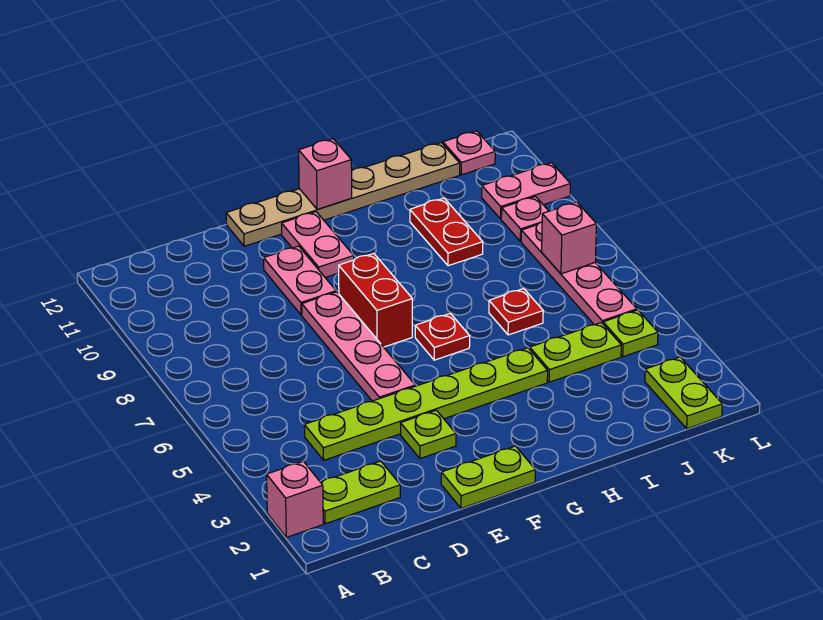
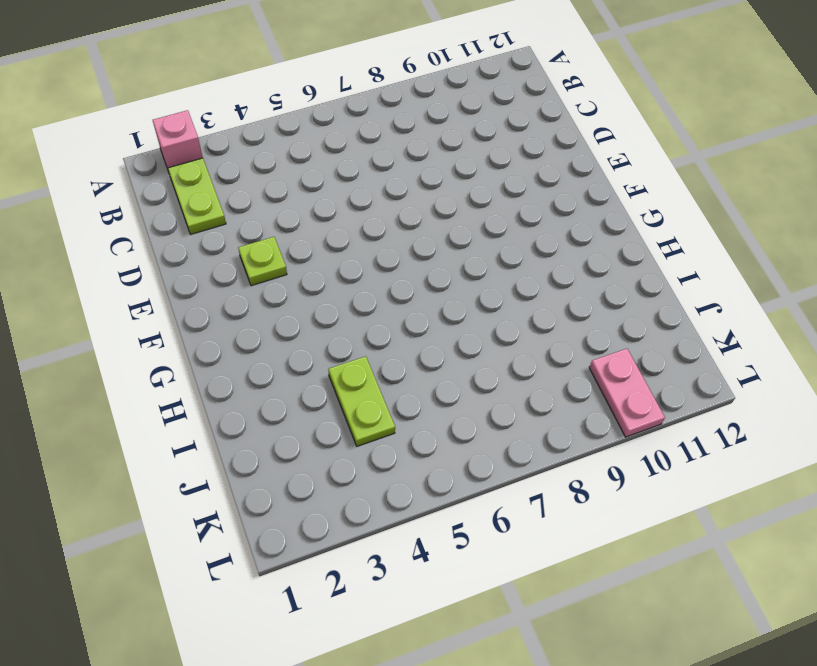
none -> lime 1x6 plate [304,348,548,460]
none -> lime 1x2 plate [441,446,535,508]
none -> pink 1x4 plate [302,292,415,401]

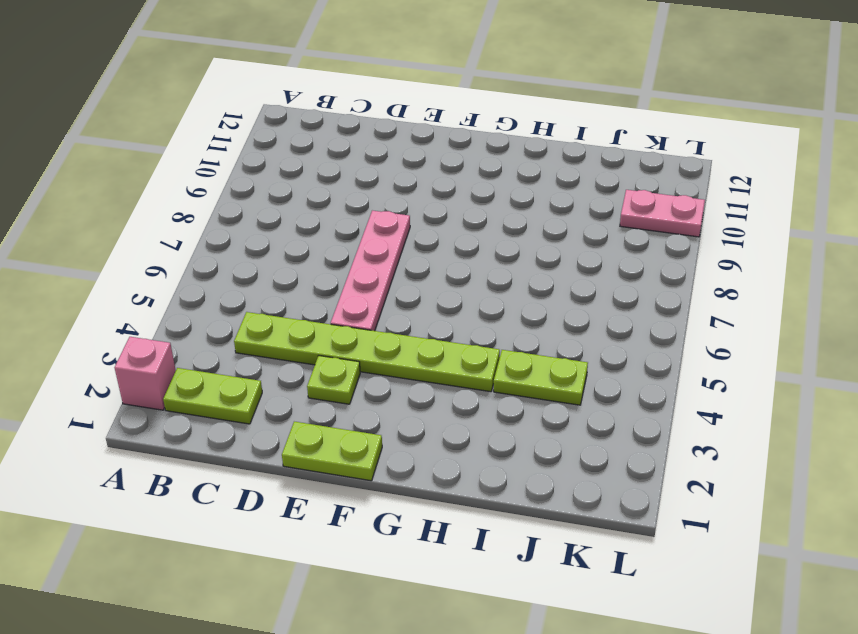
none -> pink 1x2 plate [264,246,336,315]
none -> tan 1x6 plate [226,143,460,246]
none -> red 1x2 brick [339,253,412,347]

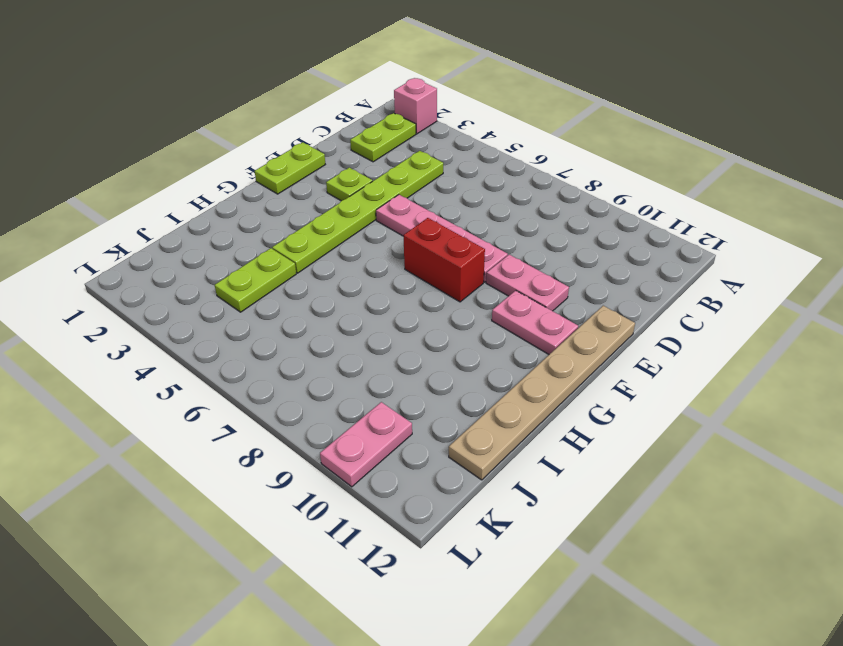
none -> red 1x1 plate [415,313,470,360]
none -> red 1x1 plate [489,289,543,335]
none -> red 1x2 plate [410,198,483,266]

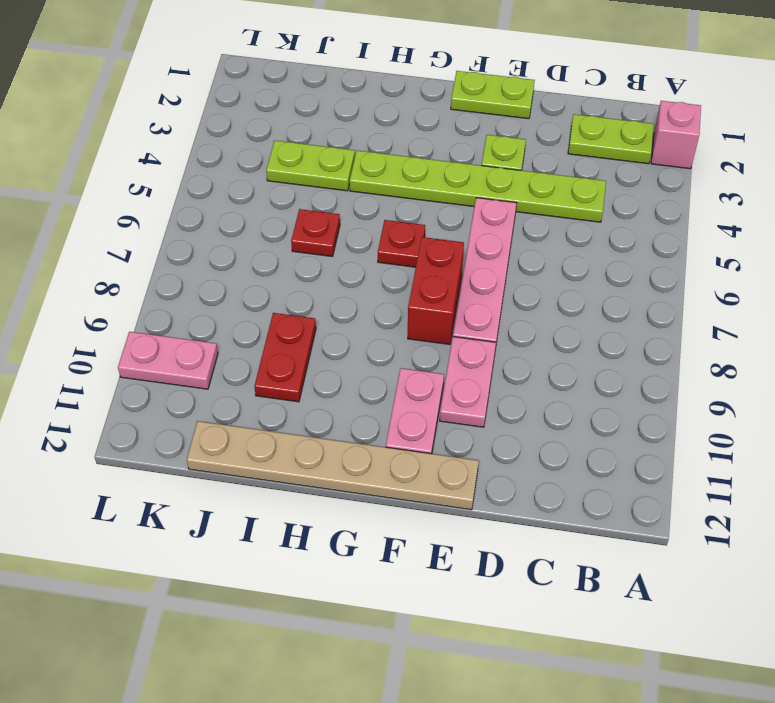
none -> lime 1x2 plate [645,357,722,429]
none -> lime 1x1 plate [603,310,658,357]
none -> pink 1x4 plate [521,222,637,325]

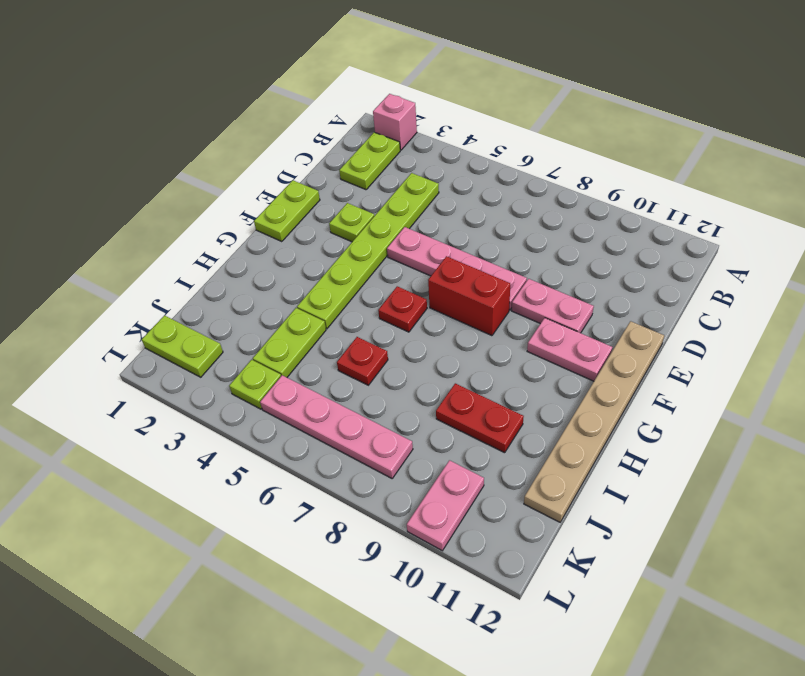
none -> pink 1x1 plate [501,197,548,241]
none -> pink 1x1 plate [443,131,495,175]
none -> pink 1x1 brick [299,139,352,209]

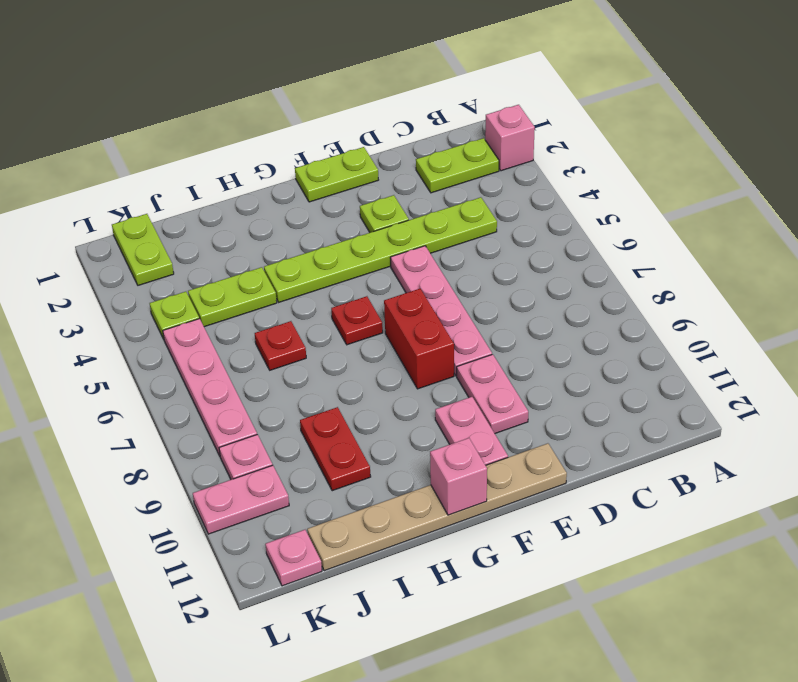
none -> pink 1x1 brick [542,202,596,274]

